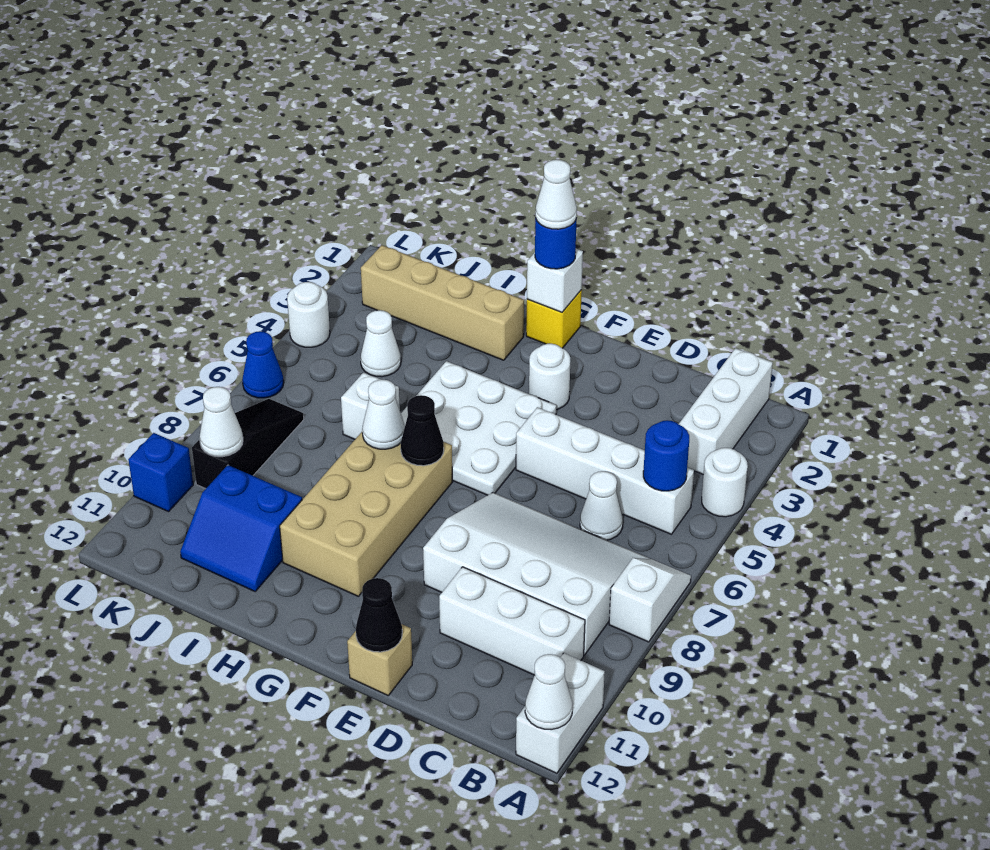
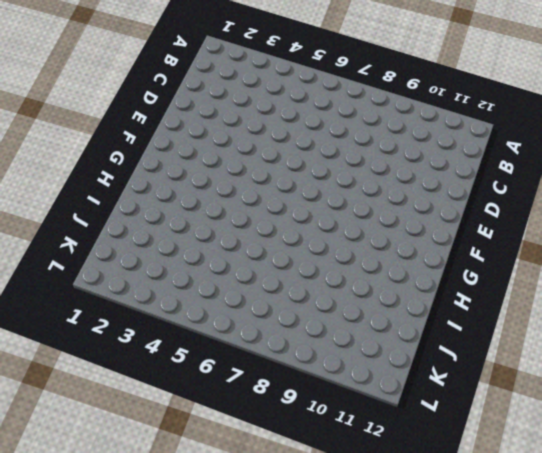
none -> white 1x1 round brick [702,448,748,517]
none -> white 1x2 slope [609,558,691,642]
none -> white 1x2 brick [516,653,605,773]
none -> white 1x3 brick [679,348,773,475]

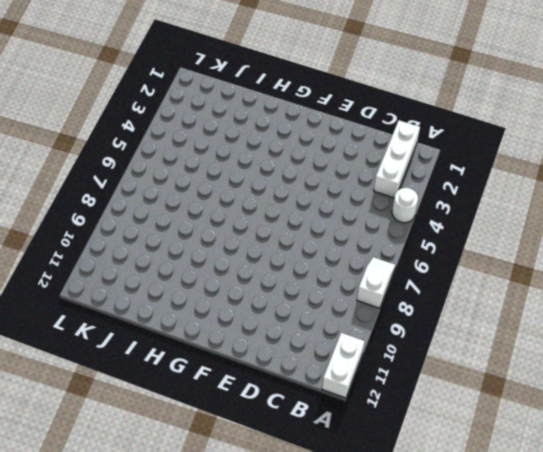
none -> white 1x4 brick [516,407,694,534]
none -> white 3x4 slope [423,493,650,655]
none -> white 1x3 brick [439,567,585,675]
none -> white 1x1 cone [580,471,623,540]

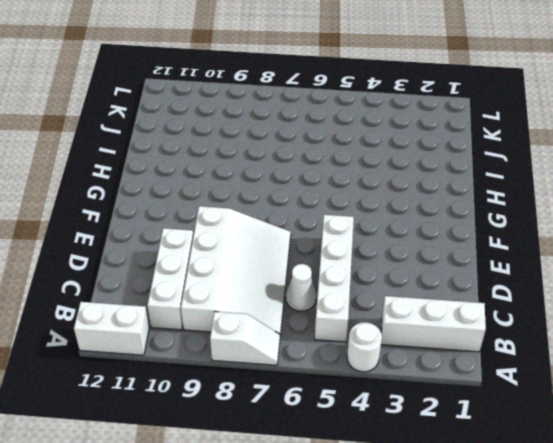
none -> tan 1x1 brick [347,624,412,695]
none -> white 1x1 round brick [529,344,570,410]
none -> white 3x3 plate [401,361,556,495]
none -> yellow 1x1 brick [526,290,582,348]

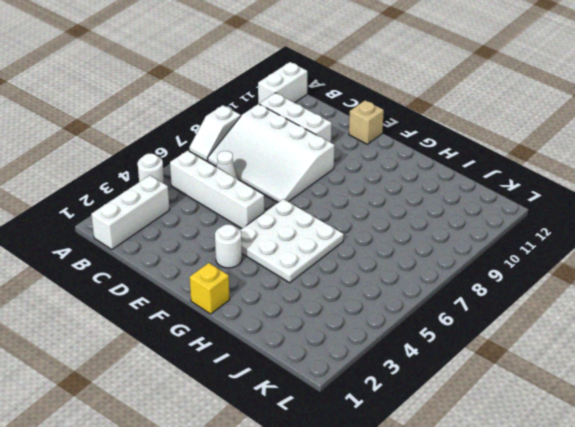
none -> tan 2x4 brick [280,432,452,596]
none -> tan 1x4 brick [361,245,524,360]
none -> white 1x1 brick [341,373,400,439]
none -> blue 2x2 slope [180,465,302,591]

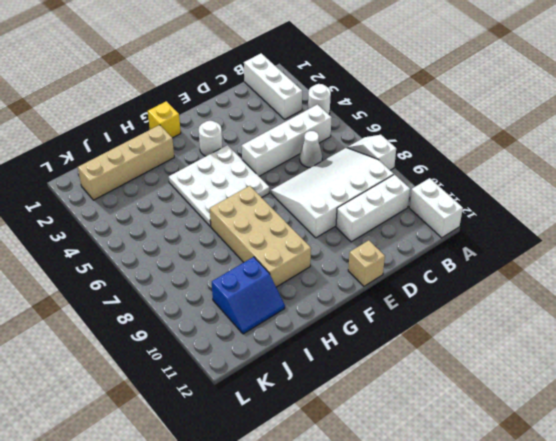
none -> white 1x1 brick [341,373,400,439]
none -> white 1x1 cone [361,310,401,377]
none -> black 1x3 slope [192,399,304,489]
none -> white 1x1 round brick [287,282,330,347]

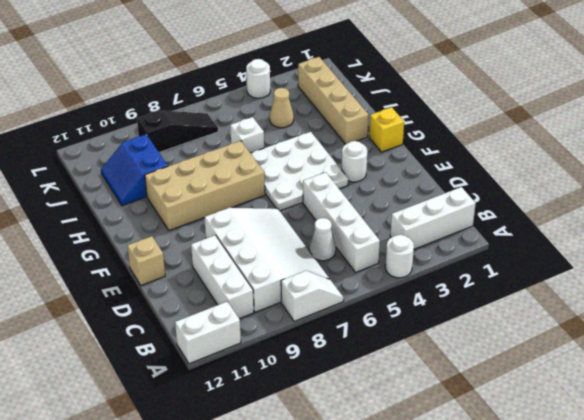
tan 1x1 cone [270,88,294,128] -> white 1x1 cone [361,310,401,377]
none -> blue 1x1 cone [242,331,284,398]
none -> blue 1x1 brick [128,433,193,512]
none -> white 1x1 cone [525,654,573,730]
none -> blue 1x1 round brick [643,420,689,491]

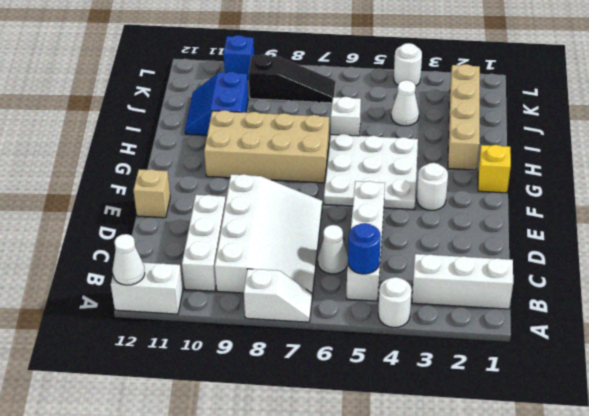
none -> blue 1x1 cone [242,331,284,398]
none -> black 1x1 cone [356,578,402,652]
none -> white 1x1 brick [527,249,583,312]
none -> black 1x1 cone [401,395,444,466]

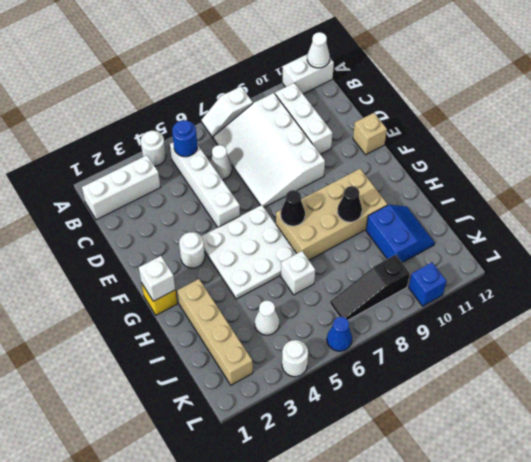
black 1x1 cone [338,186,362,222] -> black 1x1 cone moved to [356,578,402,652]
none -> white 1x1 cone [362,380,405,449]
none -> white 1x1 cone [199,387,243,457]
none -> blue 1x1 round brick [535,218,577,269]
none -> white 1x1 cone [535,160,577,229]

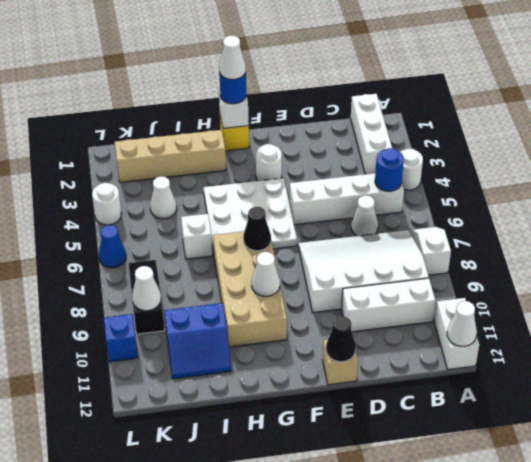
white 1x1 cone [252,252,280,296] -> white 1x1 cone moved to [362,380,405,449]

